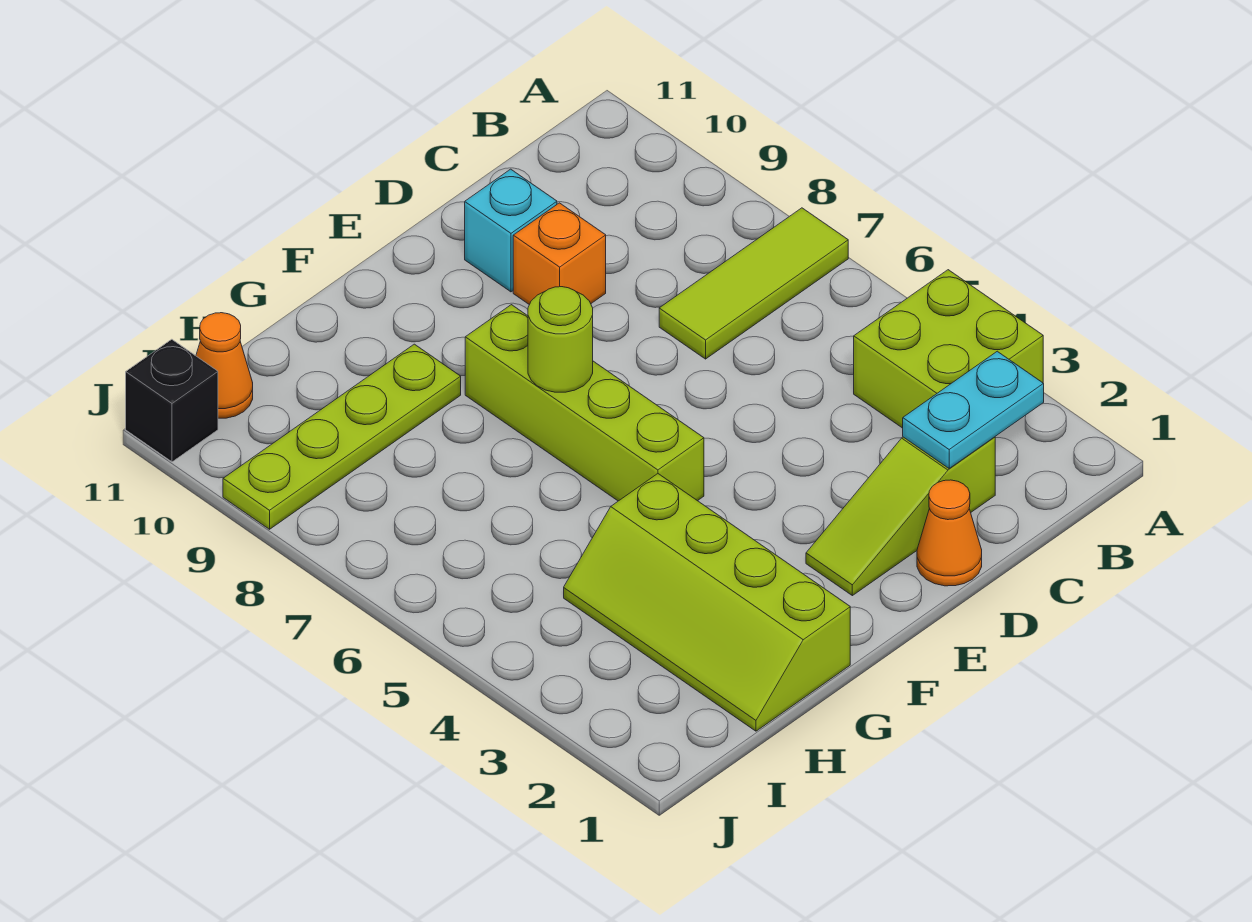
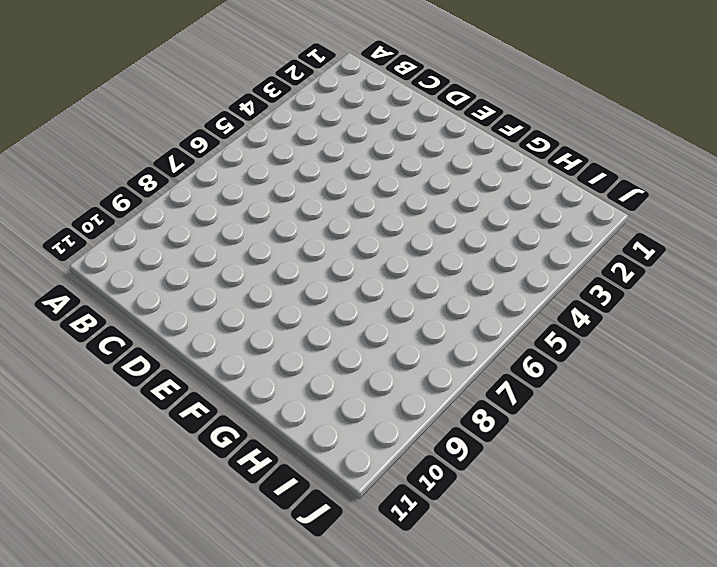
none -> lime 2x2 brick [854,270,1043,428]
none -> lime 1x3 tile [659,208,848,359]
none -> lime 1x3 slope [806,437,995,596]

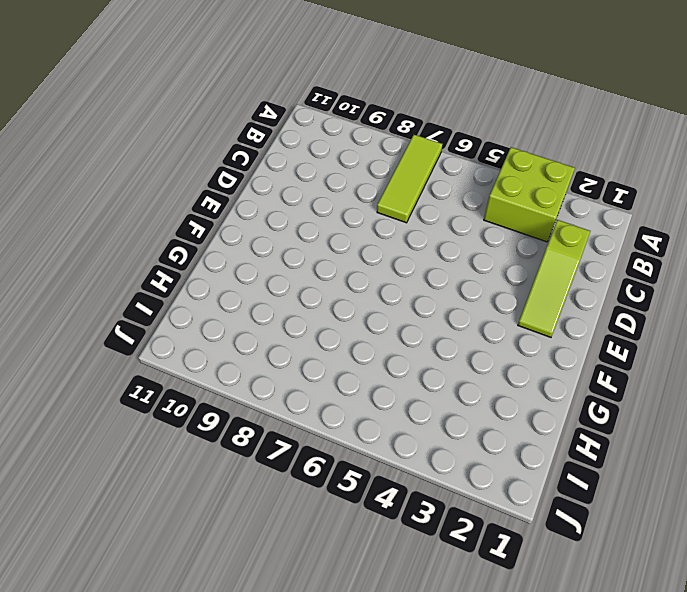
none -> orange 1x1 cone [917,480,982,586]
none -> orange 1x1 brick [513,203,606,305]
none -> cyan 1x1 brick [465,169,557,292]

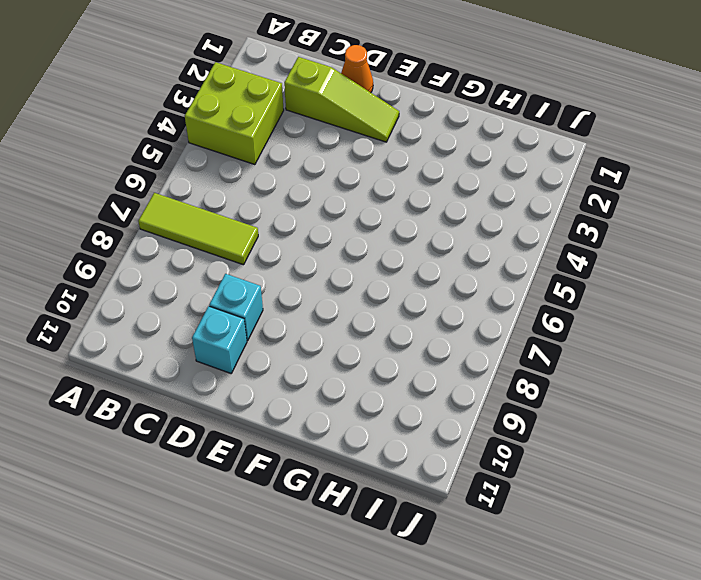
cyan 1x1 brick [209,274,263,341] -> orange 1x1 brick [513,203,606,305]
none -> lime 1x4 brick [465,305,704,501]
none -> lime 2x4 slope [564,474,850,731]
none -> lime 1x4 plate [223,344,461,529]

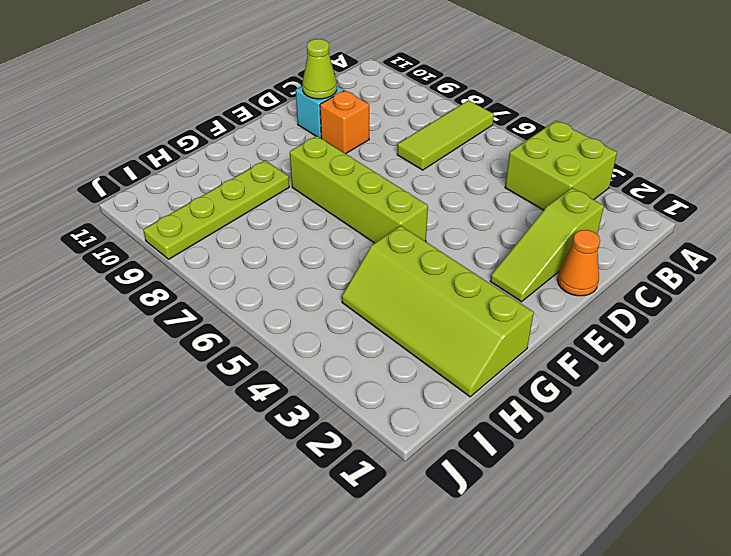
lime 1x1 cone [302,39,337,99] -> none
none -> orange 1x1 cone [196,313,253,418]
none -> black 1x1 brick [126,339,218,462]
none -> cyan 1x2 plate [903,351,1044,468]

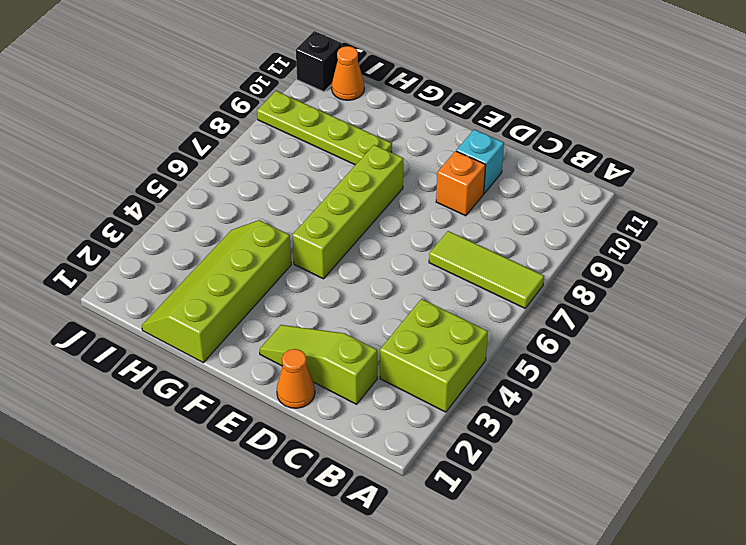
none -> cyan 1x2 plate [903,351,1044,468]
none -> lime 1x1 round brick [528,287,593,392]

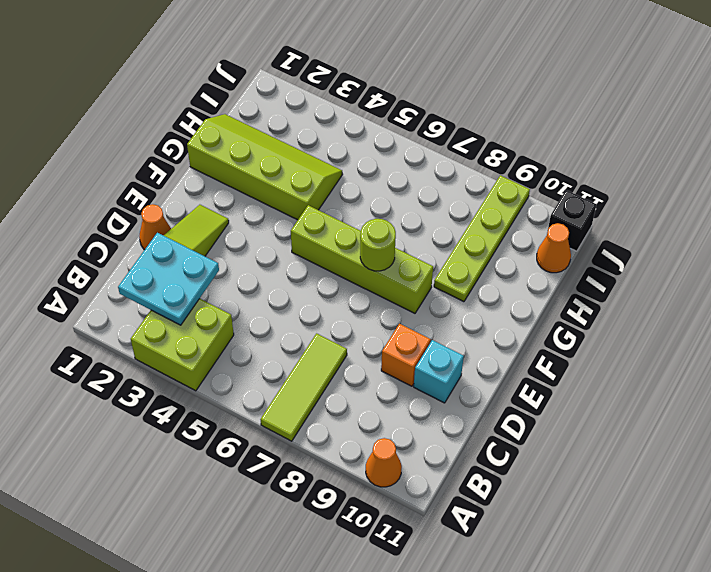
orange 1x1 cone [366,438,402,487] -> none
cyan 2x2 plate [118,233,219,325] -> cyan 1x2 plate [903,351,1044,468]

